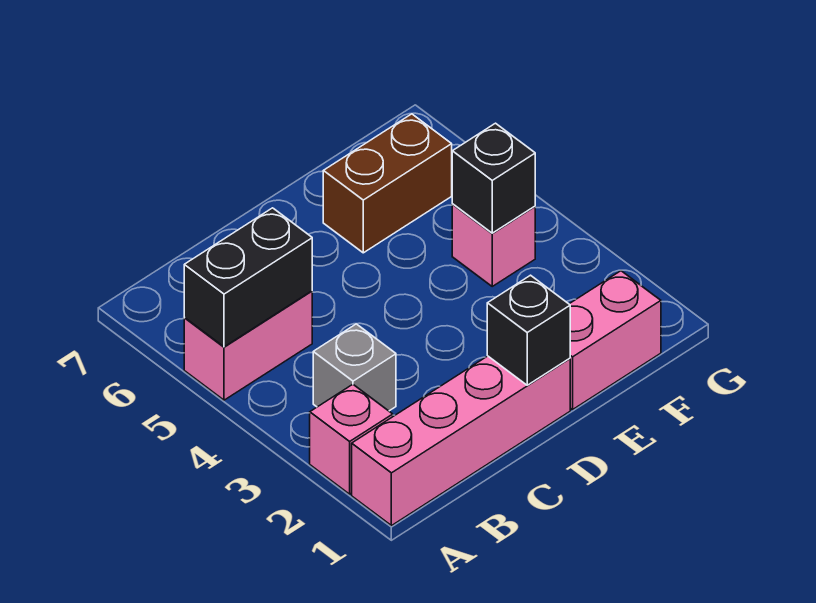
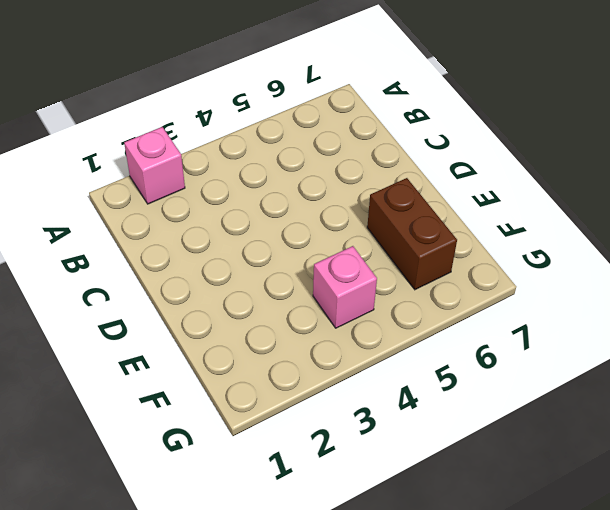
none -> pink 1x4 brick [352,356,570,526]
none -> pink 1x2 brick [184,291,312,400]

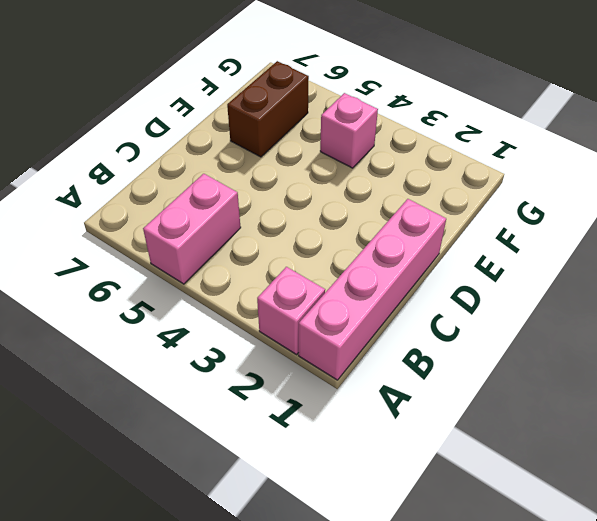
none -> grey 1x1 brick [313,324,396,411]
none -> pink 1x2 brick [570,271,661,410]

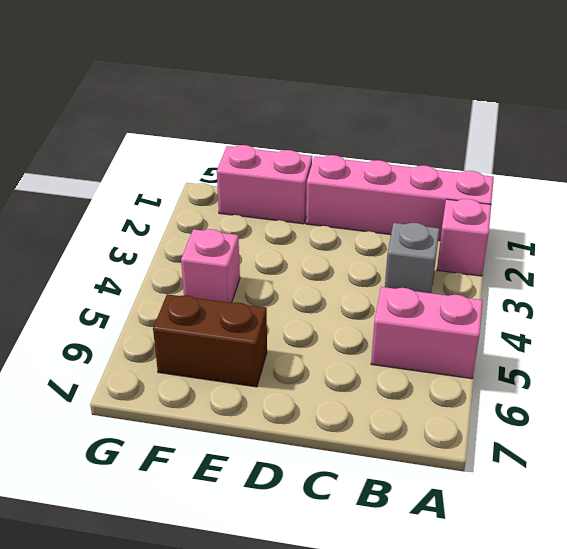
none -> black 1x2 brick [184,208,312,347]
none -> black 1x1 brick [487,275,570,385]

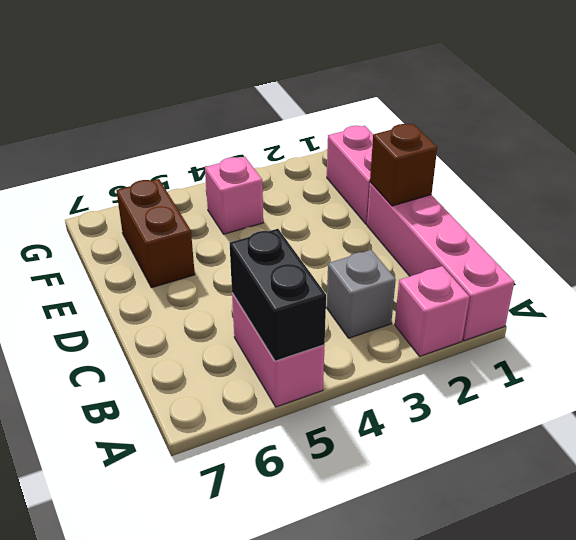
brown 1x1 brick [370,124,437,206] -> black 1x1 brick [487,275,570,385]
none -> black 1x1 brick [452,123,535,233]

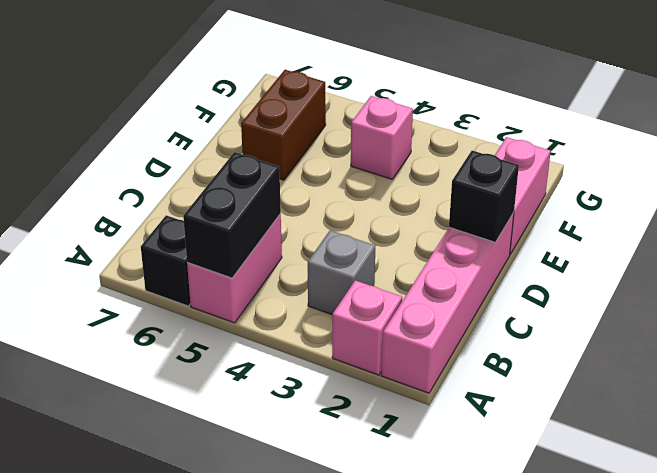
black 1x1 brick [141,215,190,306] -> black 1x1 brick moved to [452,123,535,233]

